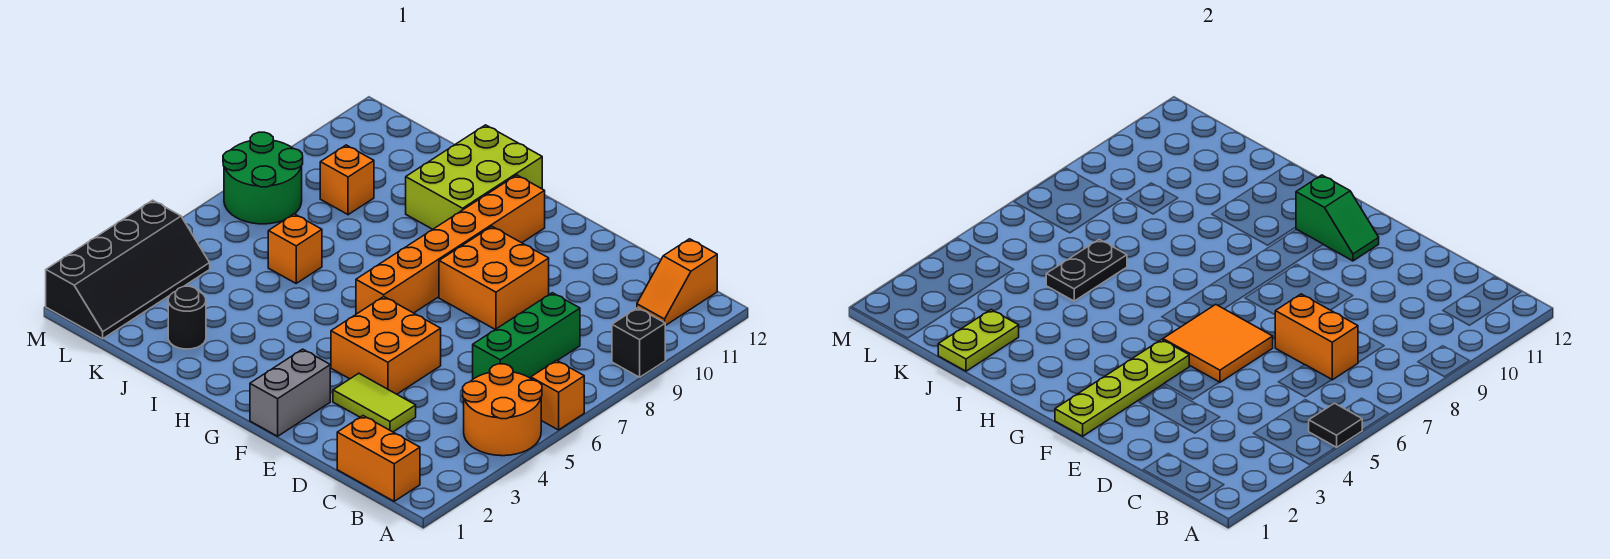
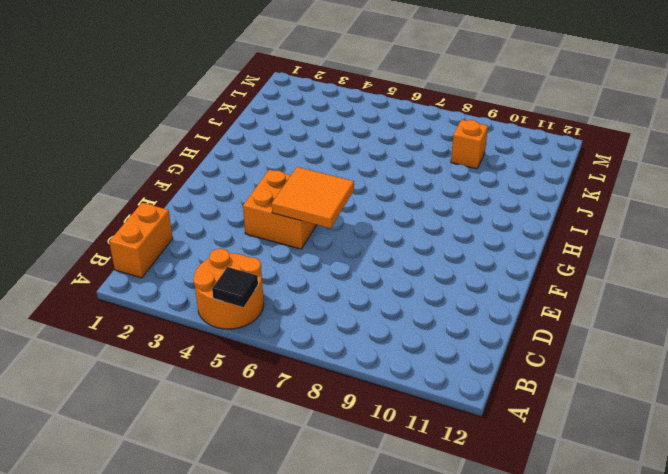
none -> orange 1x1 brick [531,360,584,430]
none -> black 1x1 brick [612,308,665,377]
none -> orange 1x2 slope [637,239,717,326]

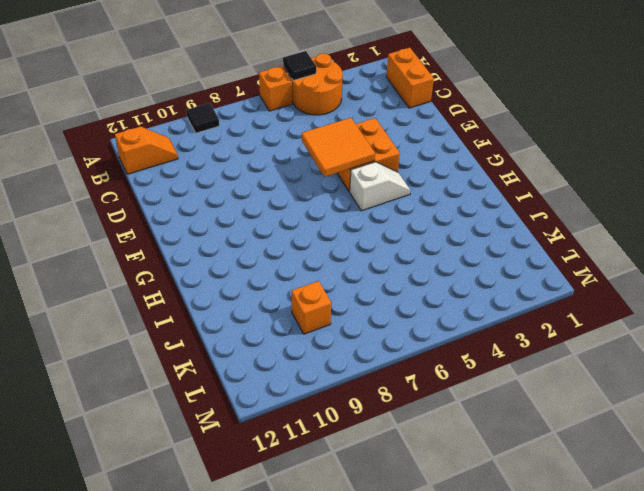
black 1x1 tile [186,103,219,133] -> black 1x1 brick [612,308,665,377]
white 1x2 slope [350,162,411,211] -> none
none -> green 1x3 brick [473,293,580,379]
none -> lime 1x2 tile [333,373,416,432]
none -> orange 2x2 brick [439,227,549,329]

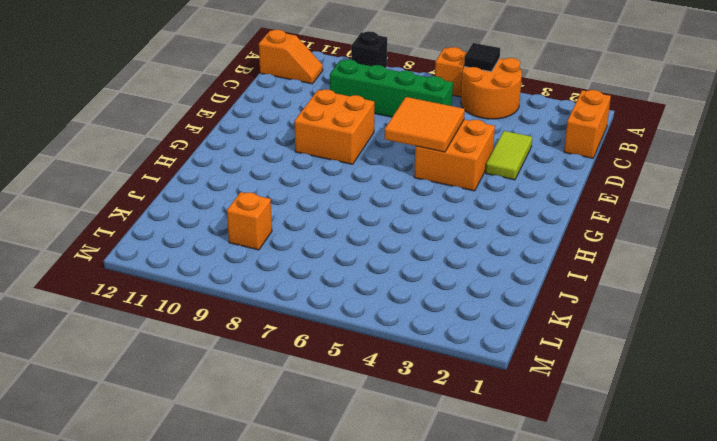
green 1x4 brick [330,60,453,117] -> green 1x3 brick [473,293,580,379]
none -> grey 1x2 brick [250,349,330,436]
none -> orange 1x6 brick [356,175,545,314]
none -> lime 2x3 brick [406,125,542,229]

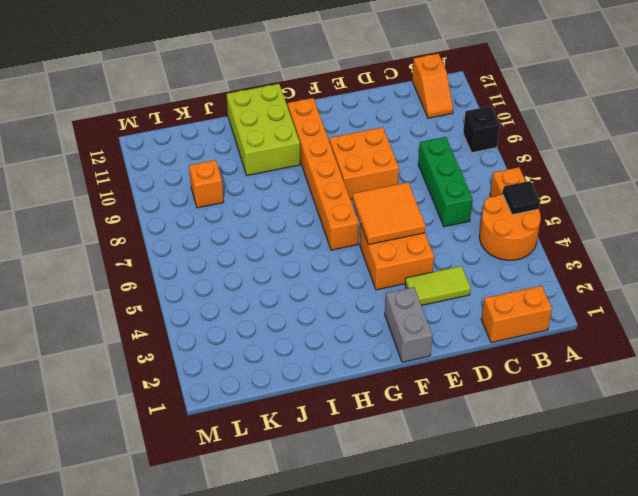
none -> black 1x1 round brick [168,286,206,349]
none -> orange 1x1 brick [268,214,322,283]
none -> black 2x4 slope [46,200,210,339]

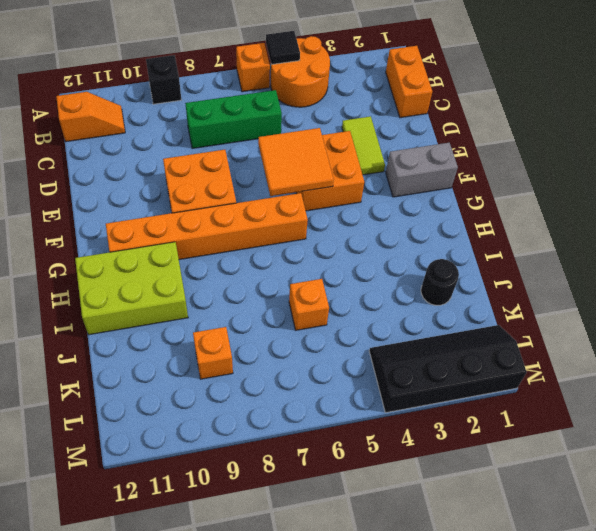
none -> green 2x2 round brick [223,132,303,224]
none -> orange 1x2 brick [1275,294,1358,380]
none -> lime 1x4 plate [1055,340,1189,436]

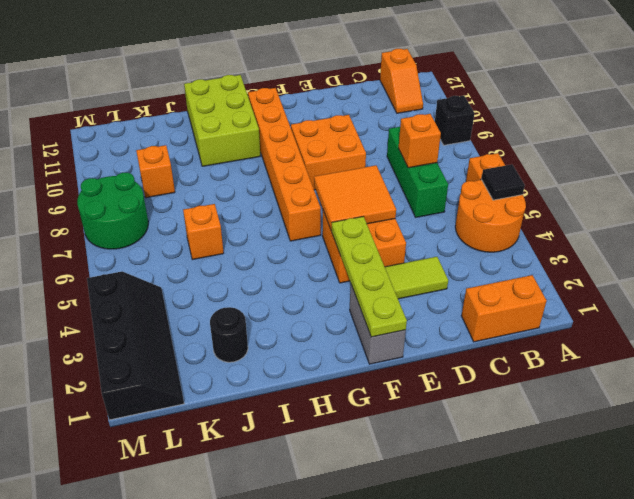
orange 1x1 brick [399,114,441,168] -> orange 1x2 brick [1275,294,1358,380]
none -> green 1x2 slope [1296,175,1379,261]
none -> lime 1x2 plate [938,310,1019,371]
none -> black 1x2 plate [1046,239,1127,301]

